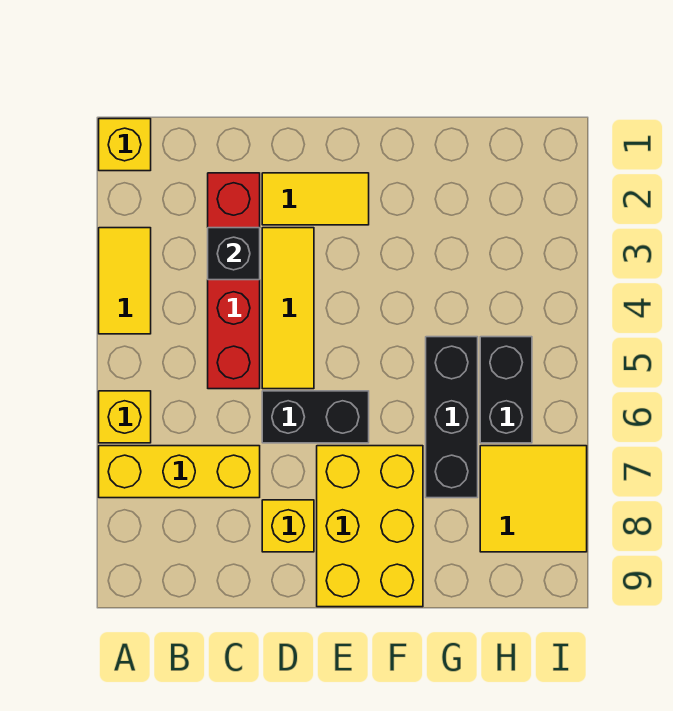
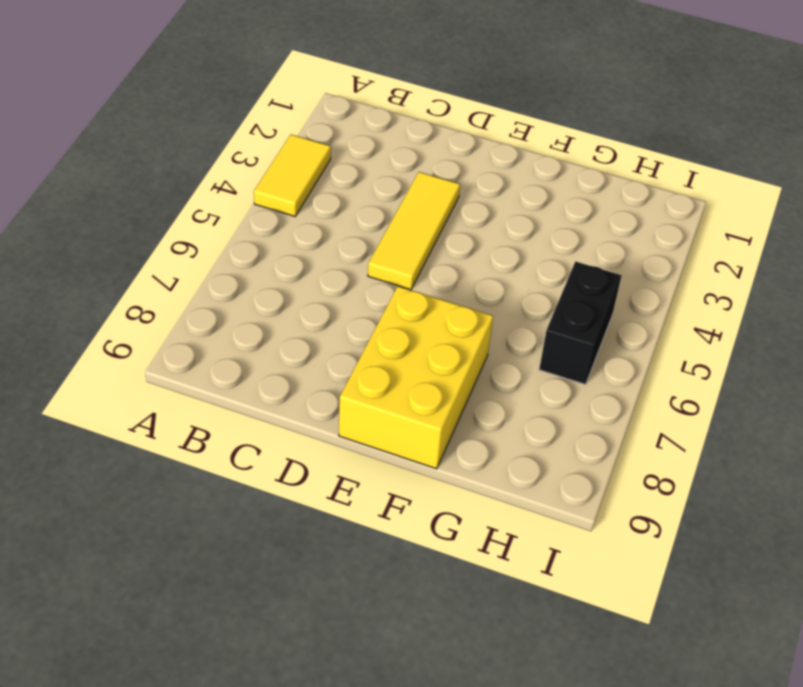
none -> yellow 1x1 brick [99,119,151,171]
none -> yellow 1x1 brick [99,391,151,443]
none -> yellow 1x3 brick [99,446,260,498]

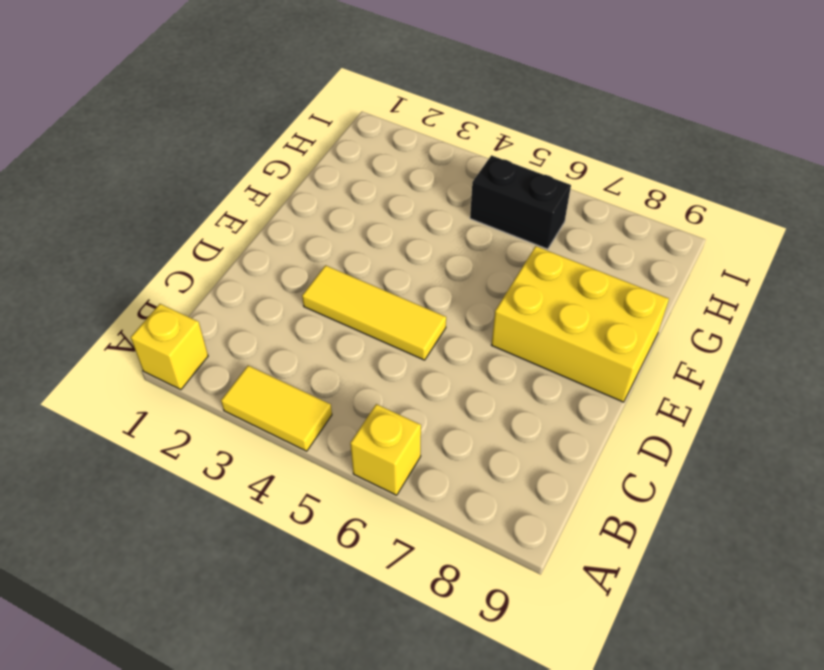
none -> yellow 1x3 brick [99,446,260,498]
none -> red 1x4 brick [208,173,260,389]
none -> yellow 1x2 tile [262,173,369,225]

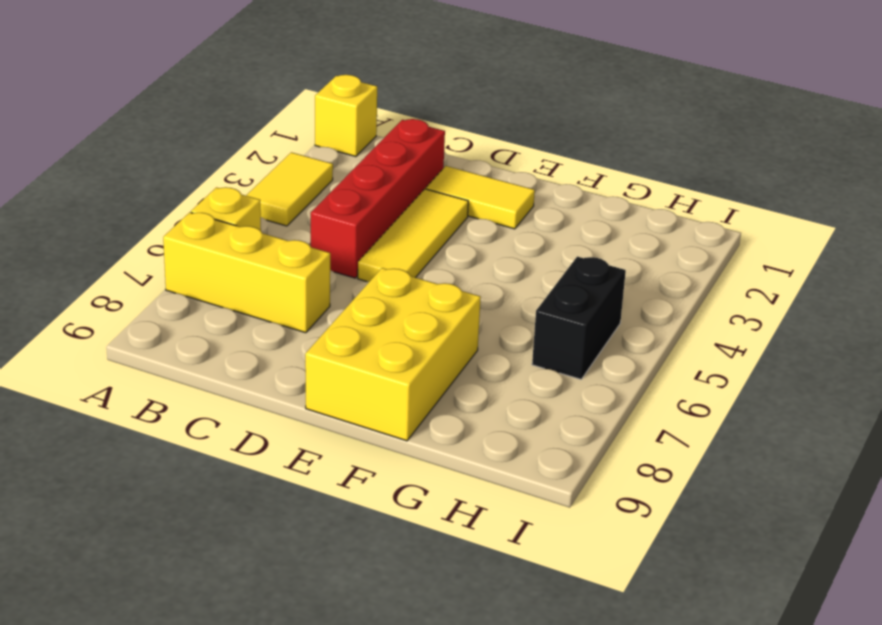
none -> black 1x2 brick [262,391,369,443]
none -> yellow 1x1 brick [262,500,314,552]
none -> black 1x3 brick [426,337,478,498]

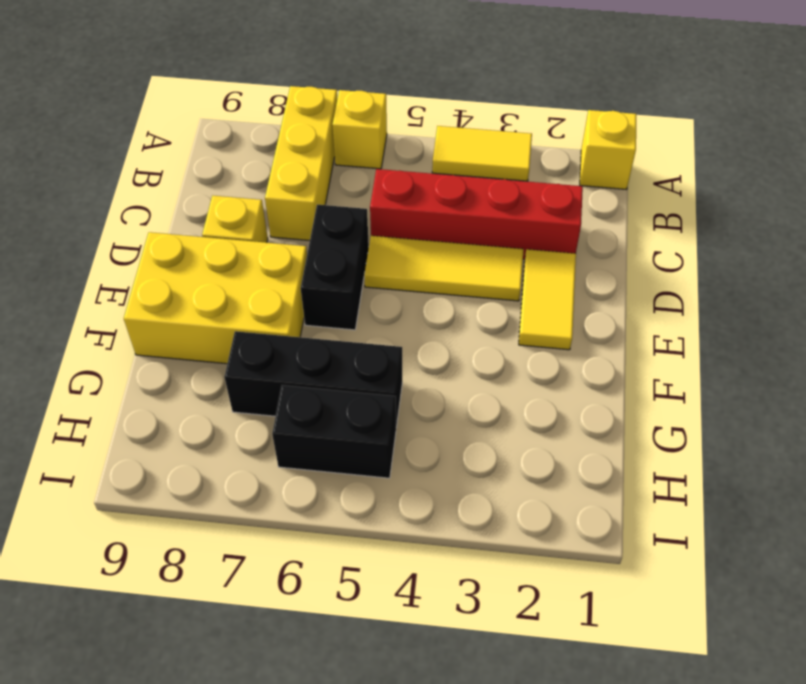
none -> yellow 2x2 tile [480,446,587,552]
none -> black 1x1 brick [208,228,260,280]

